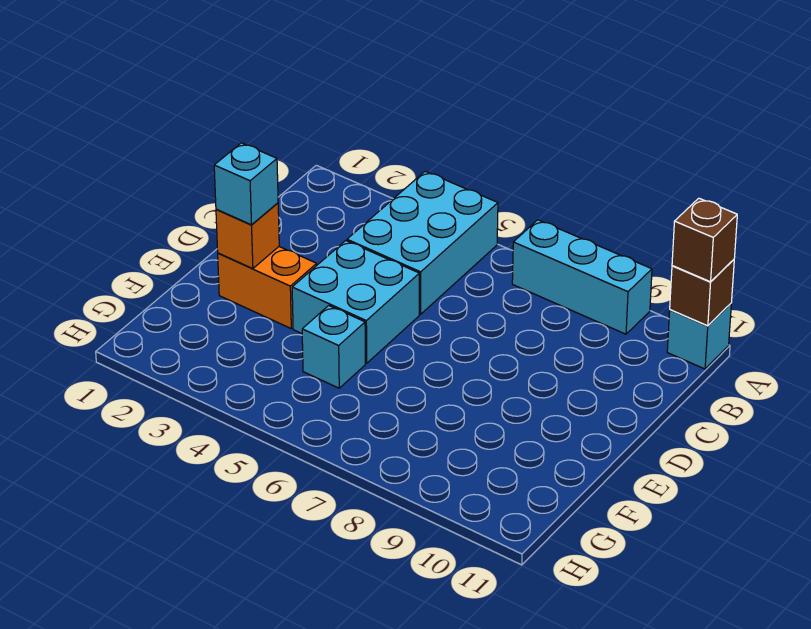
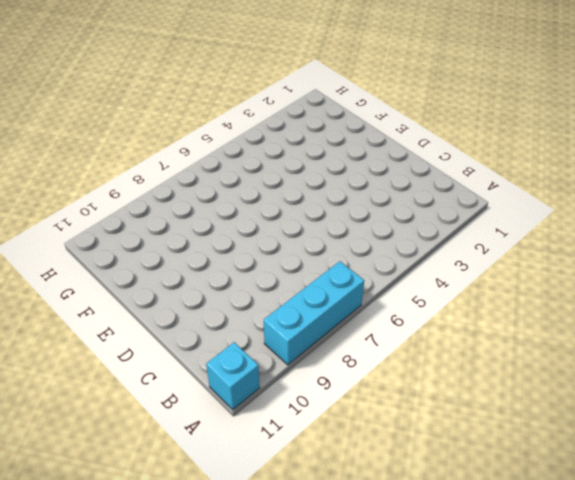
none -> cyan 2x3 brick [347,171,498,314]
none -> cyan 2x2 brick [292,241,419,363]

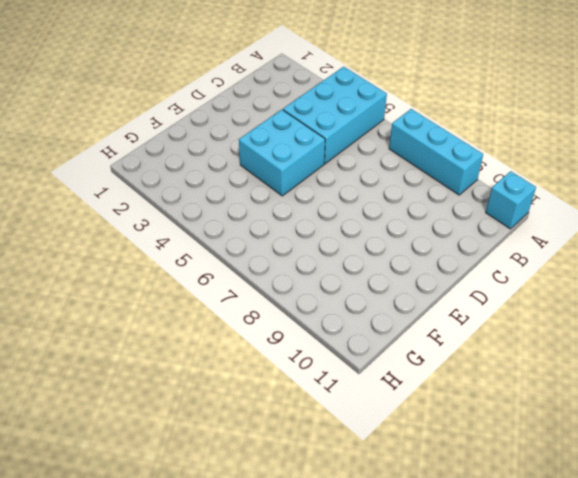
none -> orange 1x2 brick [218,247,317,328]
none -> cyan 1x1 brick [302,306,365,388]

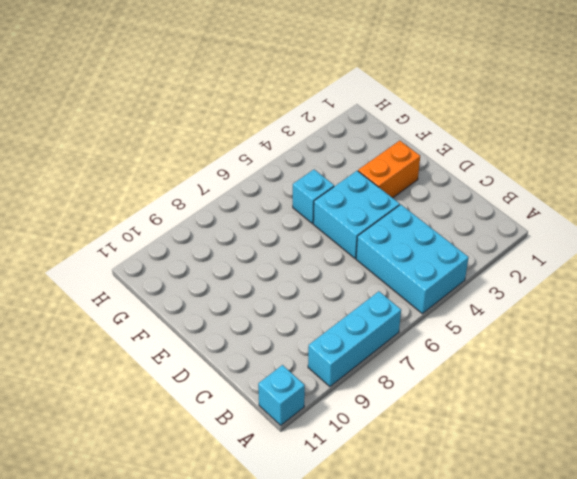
none -> brown 1x1 brick [670,260,734,326]
none -> orange 1x1 brick [216,203,279,269]

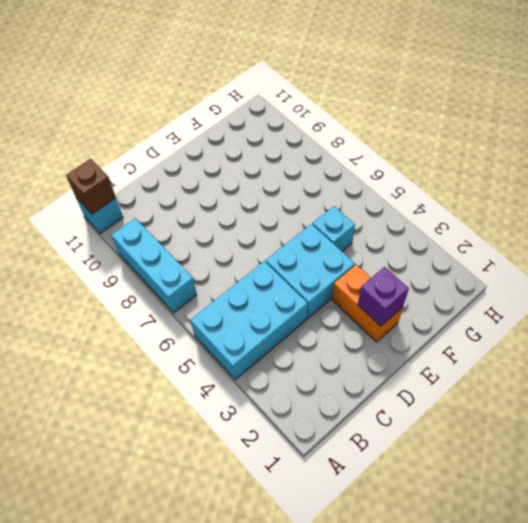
purple 1x1 brick [358,267,409,326] -> orange 1x1 brick [216,203,279,269]
none -> brown 1x1 brick [672,198,737,282]
none -> cyan 1x1 brick [214,143,278,225]

